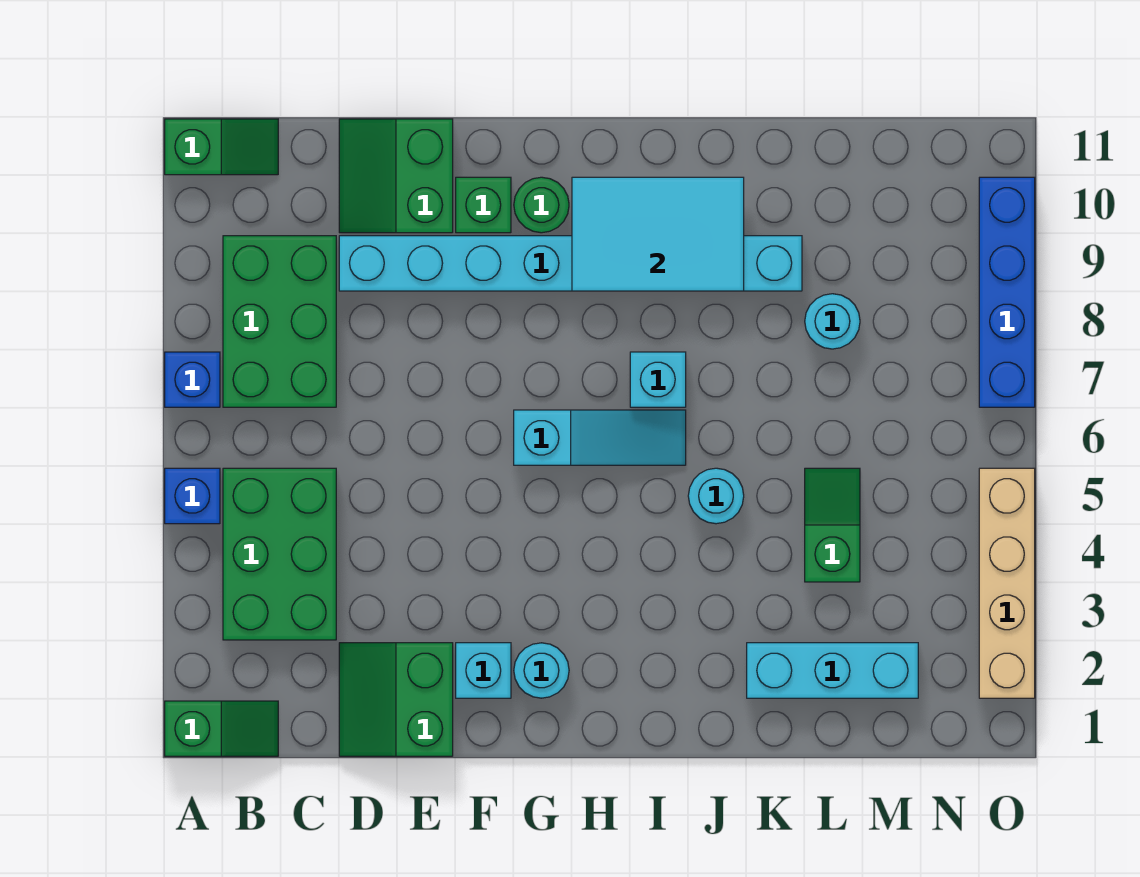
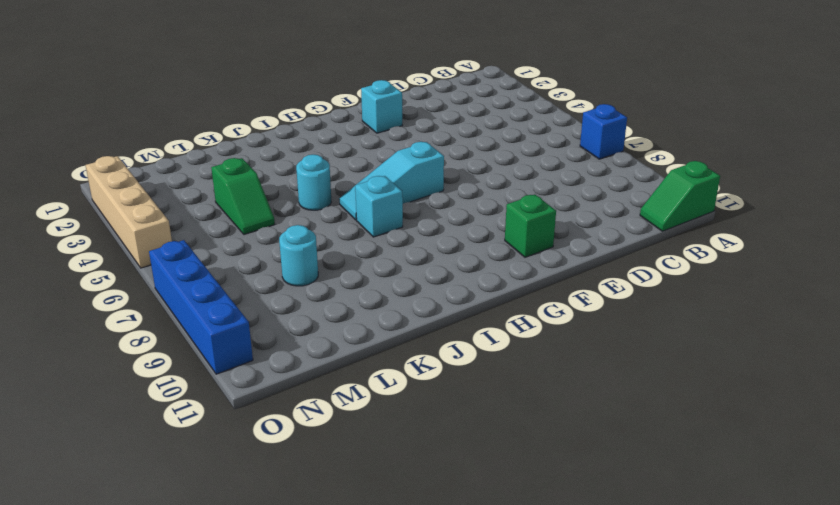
none -> green 1x2 slope [165,701,278,756]
none -> blue 1x1 brick [165,468,220,524]
none -> green 2x3 brick [223,468,336,640]

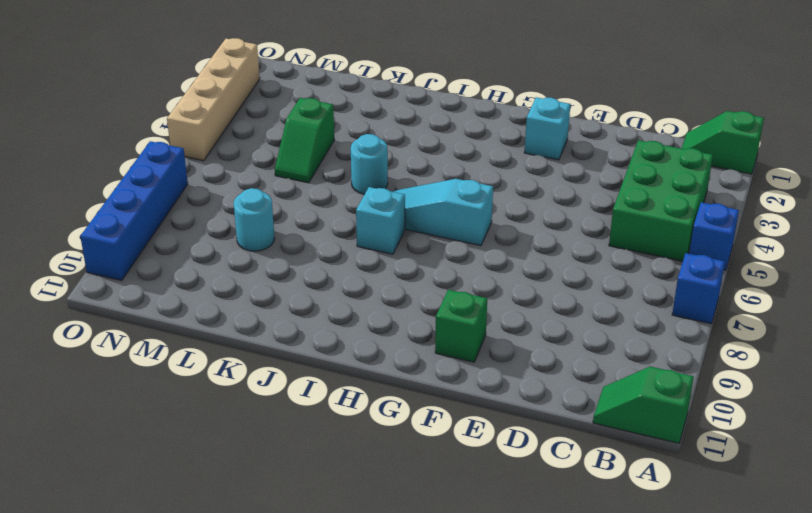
none -> green 2x3 brick [223,236,336,407]
none -> green 2x2 slope [339,643,453,756]
none -> cyan 1x8 brick [339,236,802,291]

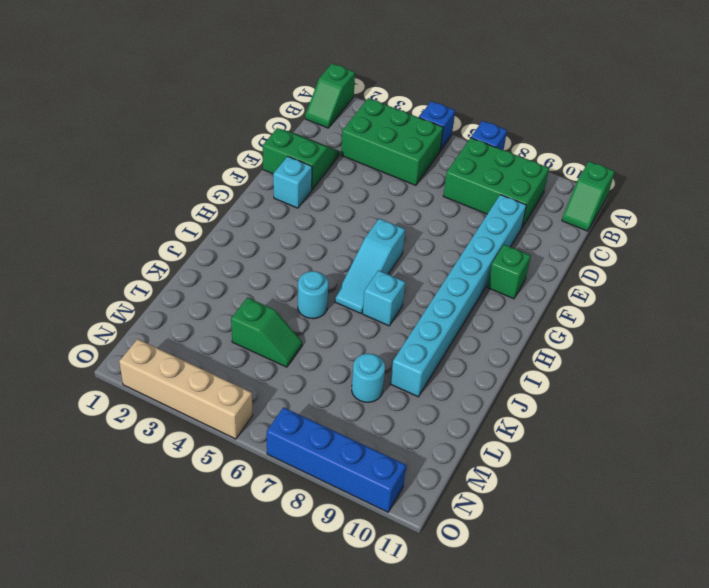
none -> green 2x2 slope [339,119,453,233]
none -> cyan 1x1 round brick [514,643,569,698]
none -> green 1x1 round brick [514,177,569,233]

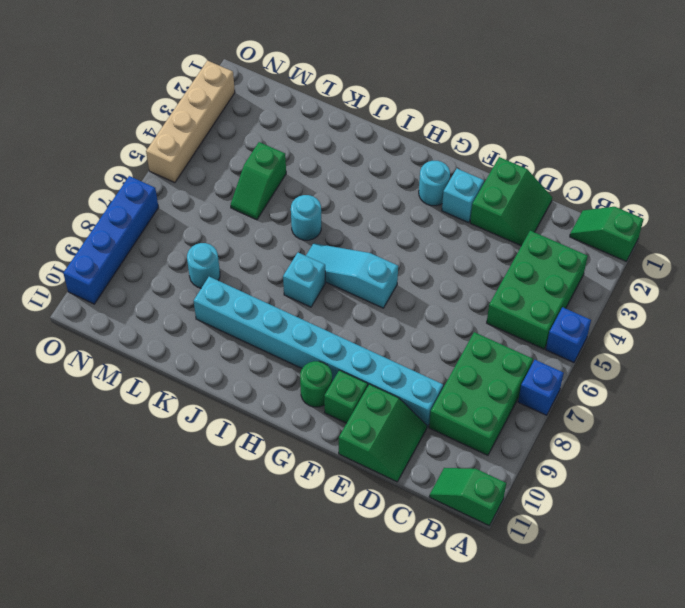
none -> cyan 1x3 brick [747,643,918,698]
none -> cyan 2x3 tile [572,177,744,291]

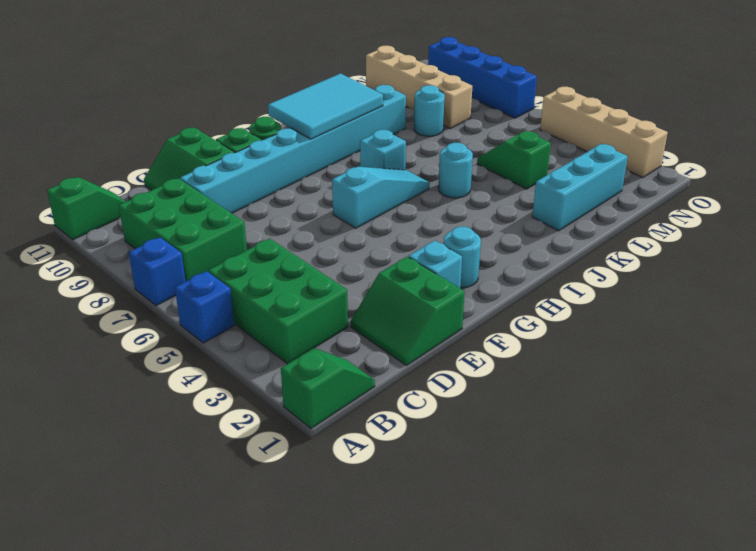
tan 1x4 brick [366,46,472,128] -> none

